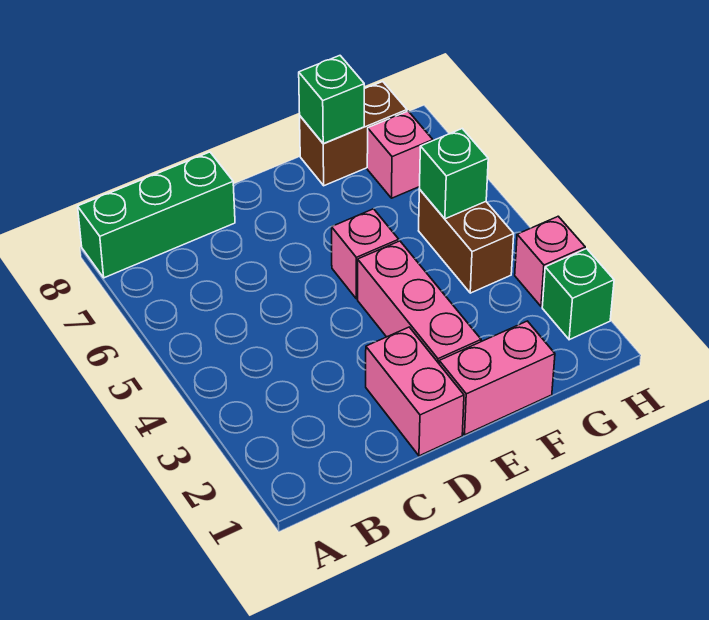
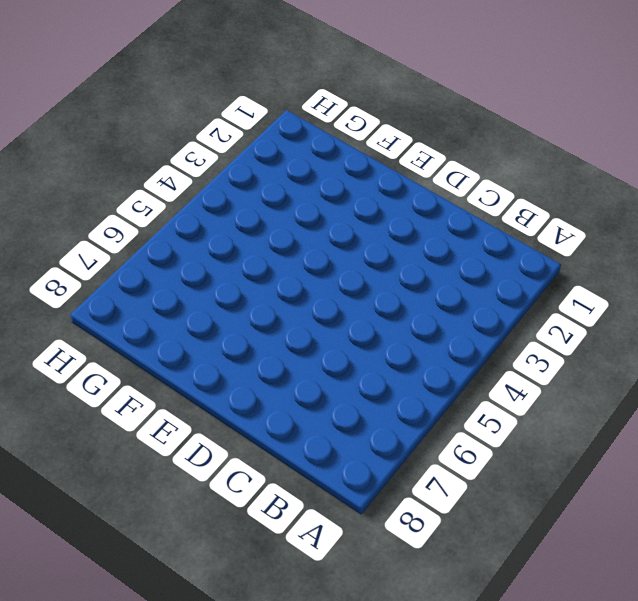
none -> green 1x3 brick [78,152,235,278]
none -> pink 1x2 brick [366,327,464,456]
none -> pink 1x2 brick [439,321,555,435]

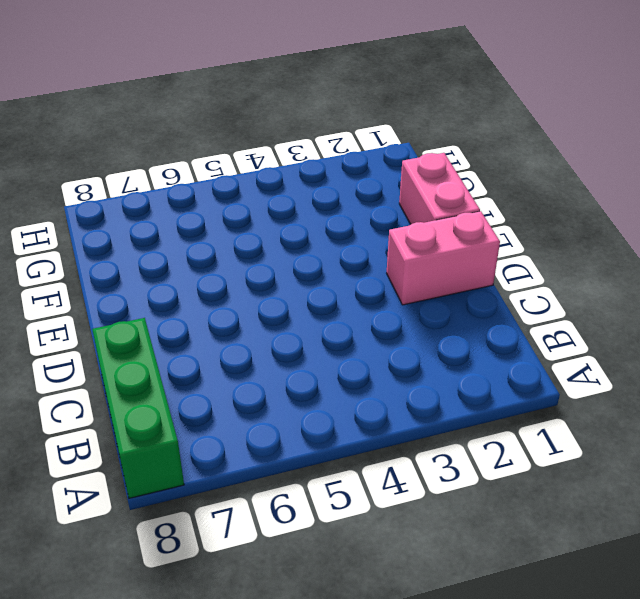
none -> pink 1x3 brick [358,241,481,363]
none -> pink 1x1 brick [332,209,399,299]
none -> brown 1x2 brick [300,82,407,186]

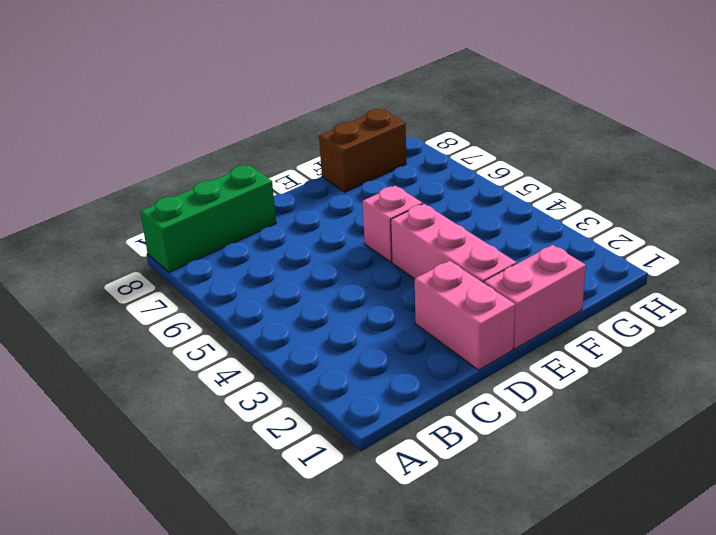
none -> brown 1x2 brick [419,189,514,293]
none -> pink 1x1 brick [367,111,433,198]
none -> green 1x1 brick [542,249,614,340]

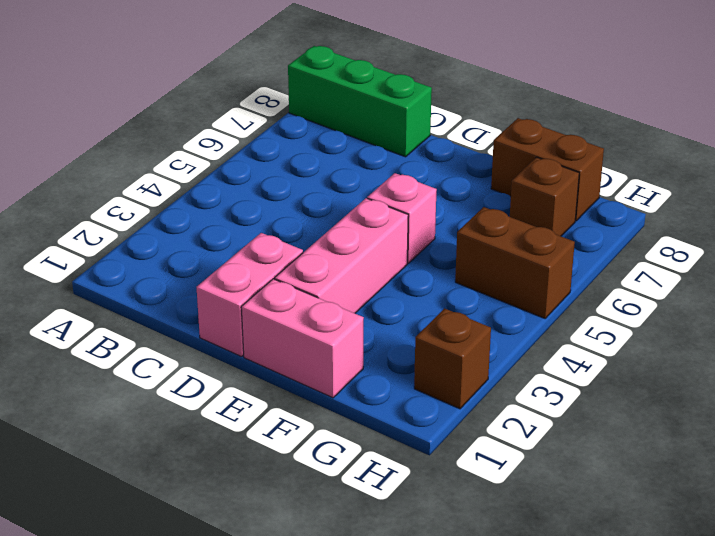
brown 1x2 brick [455,207,575,318] -> brown 1x2 brick turned to [419,189,514,293]
brown 1x1 brick [510,157,579,236] -> pink 1x1 brick [367,111,433,198]
brown 1x1 brick [414,308,491,409] -> green 1x1 brick [542,249,614,340]
none -> pink 1x1 brick [515,216,585,307]
none -> green 1x1 brick [299,56,364,144]
none -> green 1x1 brick [419,129,488,219]

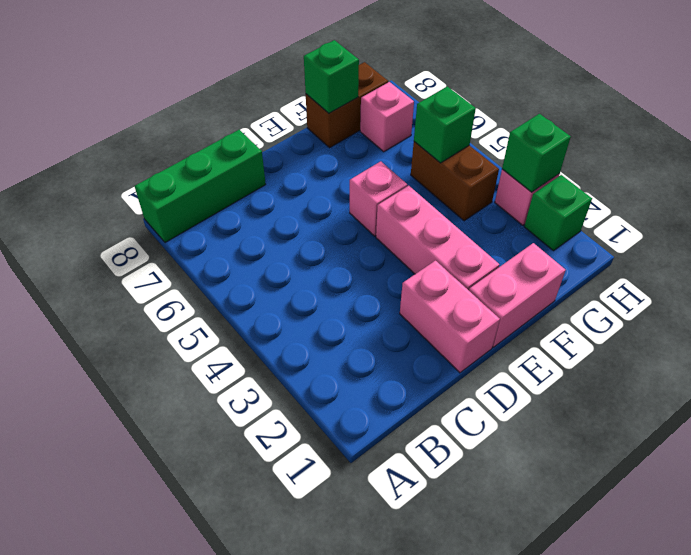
green 1x1 brick [502,114,571,192] -> none

